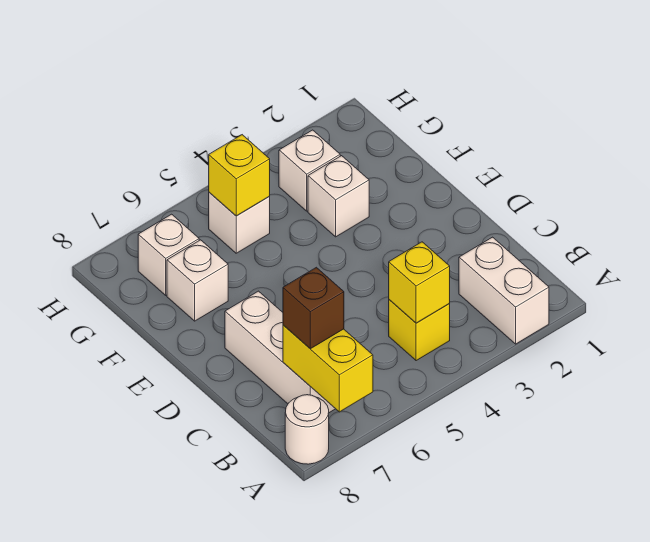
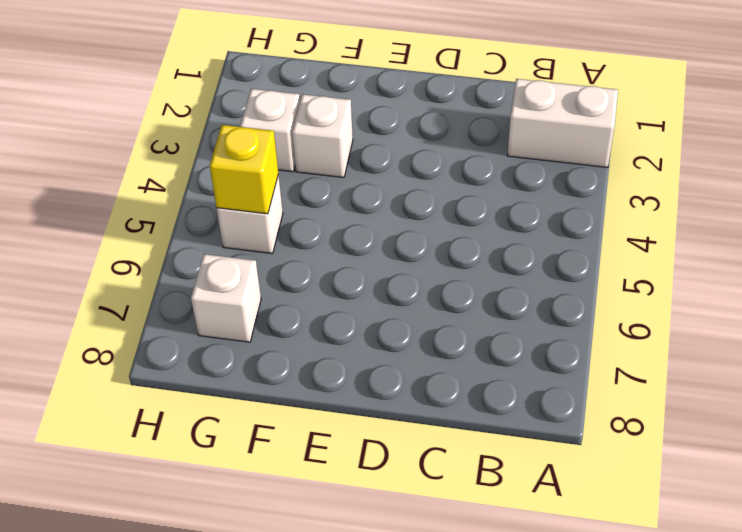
none -> white 1x1 round brick [285,395,329,464]
none -> yellow 1x1 brick [389,300,450,361]
none -> white 1x3 brick [225,291,335,413]

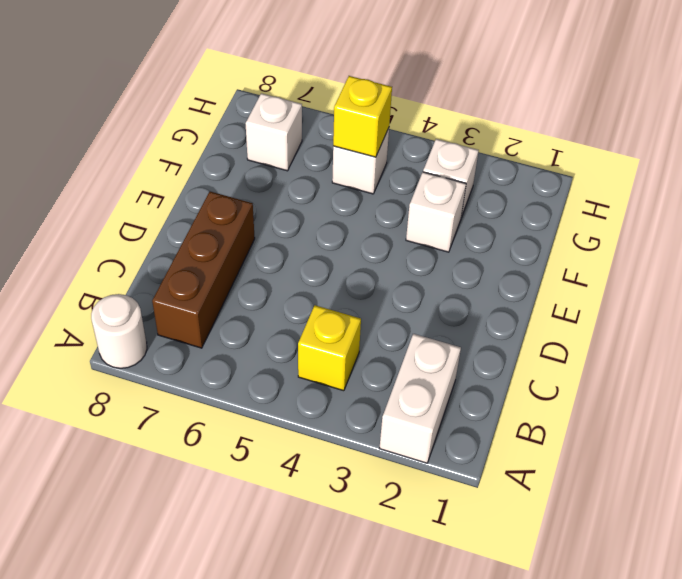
brown 1x3 brick [152,191,255,348] -> white 1x3 brick [225,291,335,413]
none -> white 1x1 brick [167,240,228,321]
none -> yellow 1x2 brick [283,325,373,412]
none -> yellow 1x1 brick [389,242,450,323]

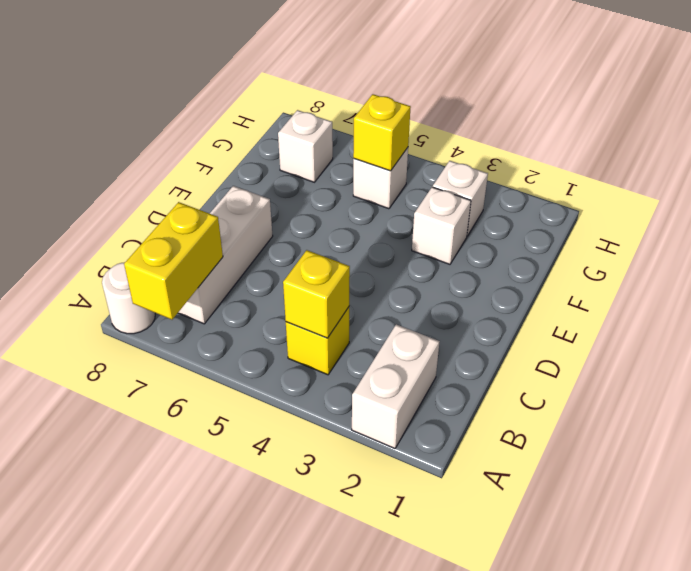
none -> white 1x1 brick [167,240,228,321]
none -> brown 1x1 brick [283,267,344,349]

